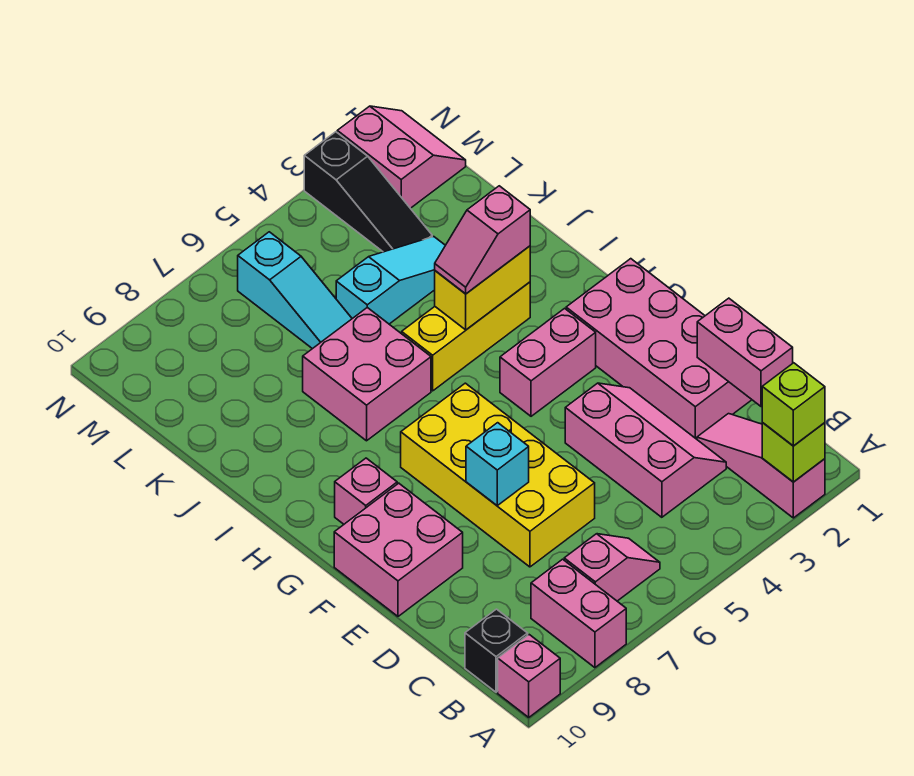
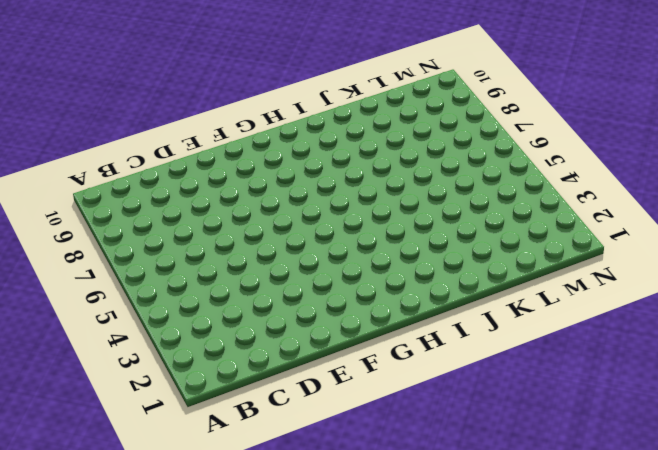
none -> pink 1x3 slope [697,414,825,518]
none -> pink 1x2 brick [531,559,626,668]
none -> pink 1x1 brick [498,635,560,717]

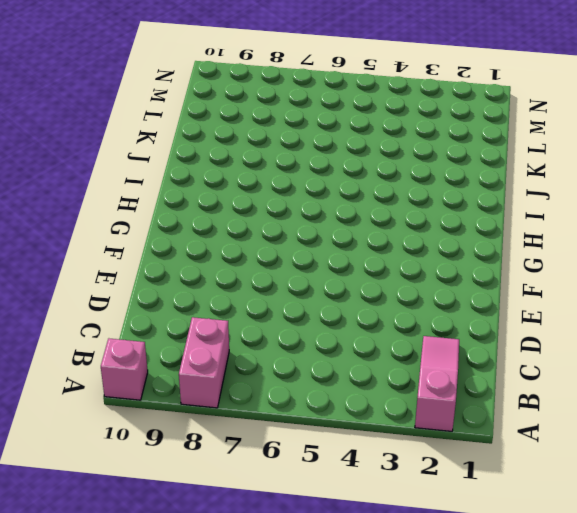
none -> pink 1x2 slope [564,534,660,601]
none -> black 1x1 brick [465,609,528,692]
none -> pink 2x3 slope [565,383,726,517]

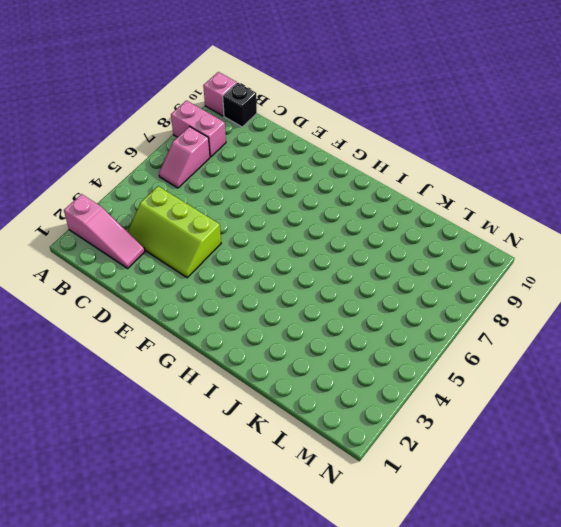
lime 2x3 slope [128,186,221,278] -> pink 2x3 slope [565,383,726,517]
none -> pink 2x4 brick [566,259,752,439]
none -> yellow 2x4 brick [401,383,595,567]
none -> pink 2x2 brick [334,483,463,616]

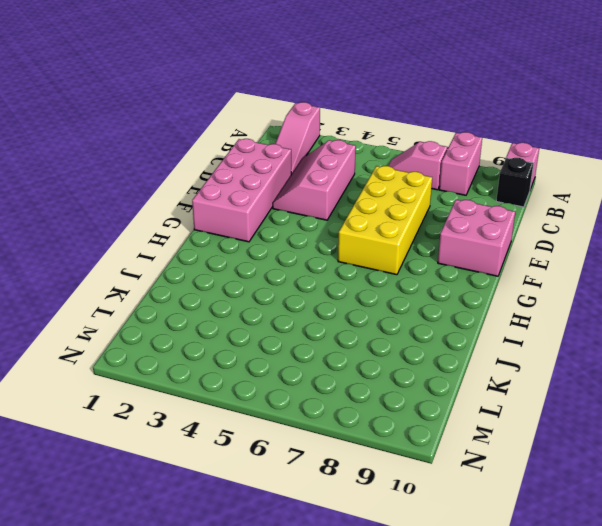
none -> pink 1x2 brick [500,308,596,416]
none -> pink 1x1 brick [335,458,397,524]
none -> yellow 1x3 brick [402,282,530,391]

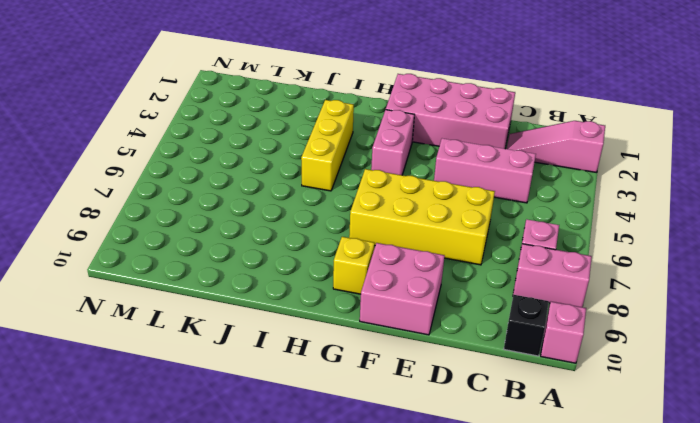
yellow 1x1 brick [333,237,375,294] -> pink 1x1 brick [335,458,397,524]
none -> pink 2x2 brick [303,308,431,441]
none -> cyan 1x3 slope [336,237,445,324]
none -> cyan 1x3 slope [238,232,352,349]

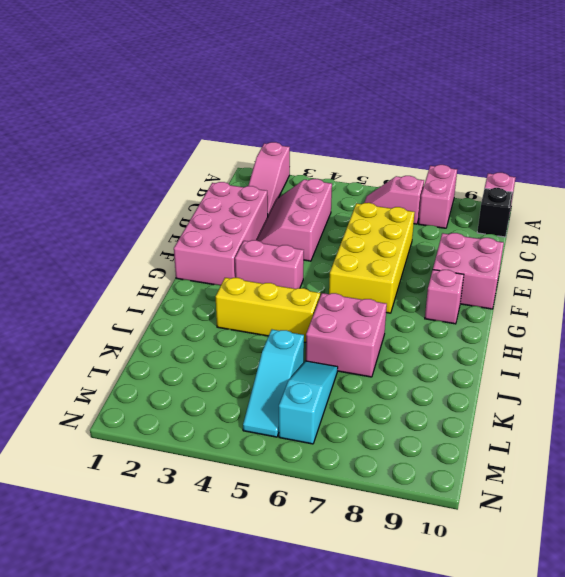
cyan 1x3 slope [243,330,304,437] -> cyan 1x3 slope turned to [336,237,445,324]
none -> black 1x3 slope [304,132,432,252]
none -> pink 2x2 slope [337,106,466,208]
none -> lime 1x1 brick [762,423,825,482]

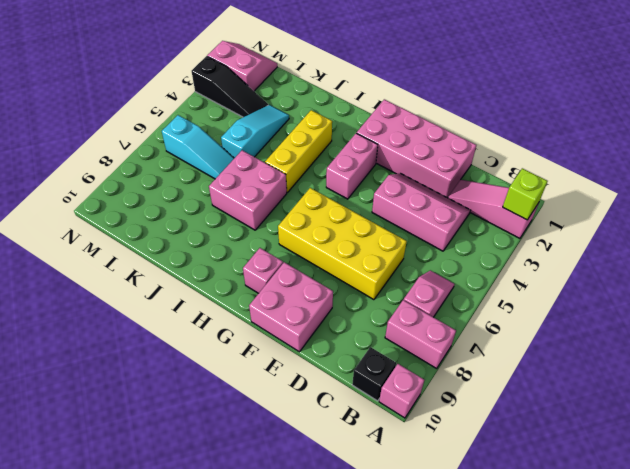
none -> pink 1x2 brick [697,298,793,406]
none -> cyan 1x1 brick [466,423,529,505]
none -> yellow 1x2 brick [435,246,530,330]

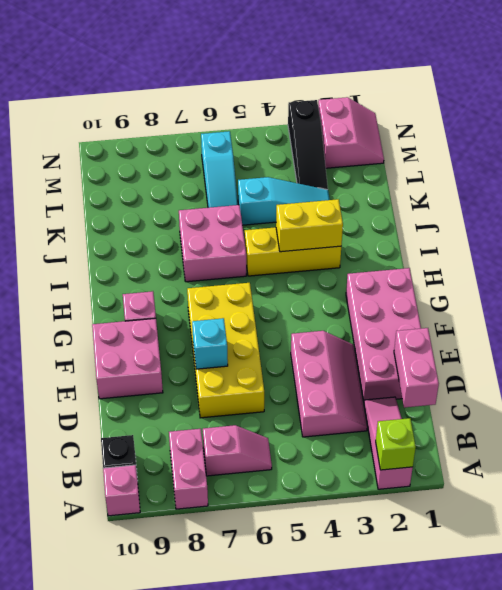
none -> pink 1x2 brick [500,308,596,416]
none -> lime 1x1 brick [762,363,825,446]
none -> pink 1x2 slope [435,186,530,294]

